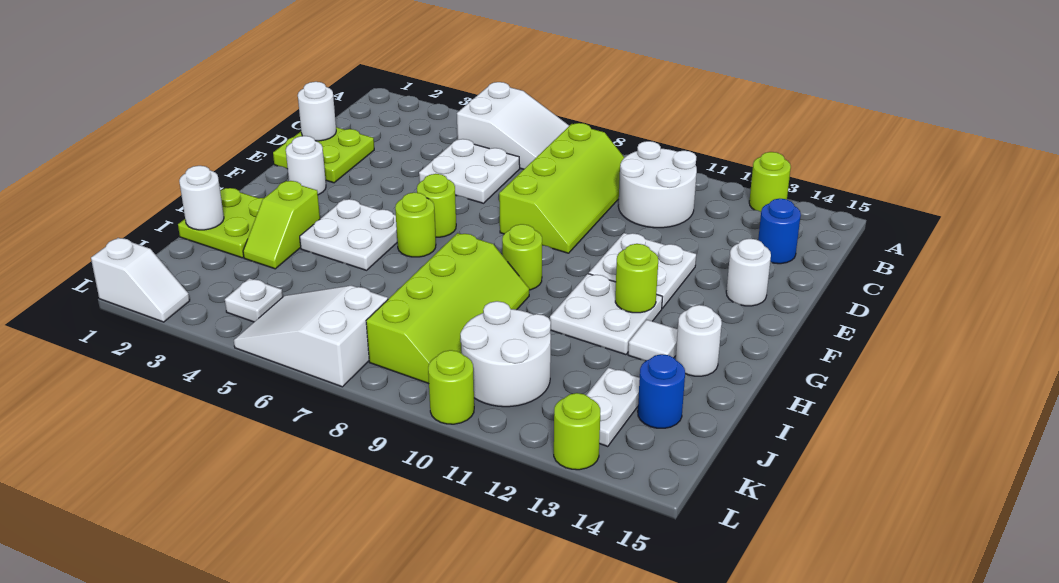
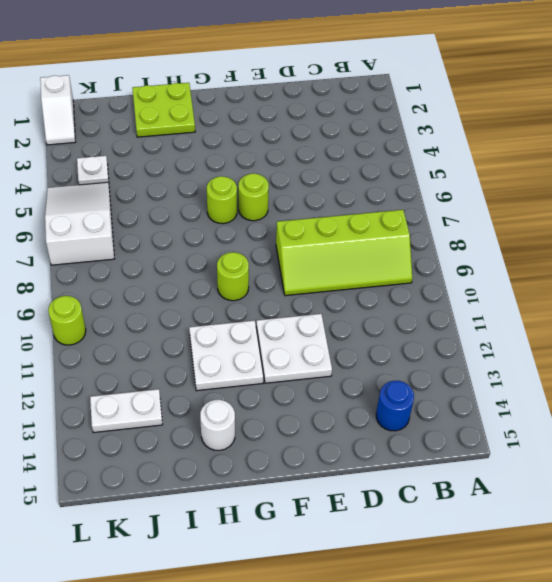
none -> white 2x3 slope [457,82,569,169]
none -> lime 1x1 round brick [749,152,791,212]
none -> white 2x2 round brick [618,141,697,228]
none -> white 2x2 plate [419,139,520,203]

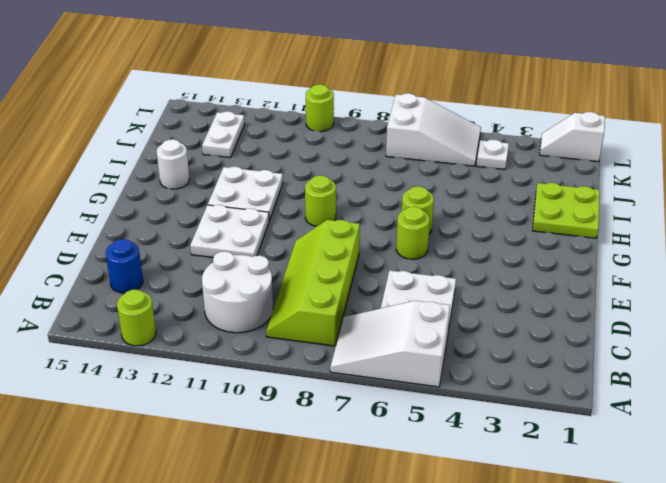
none -> lime 2x2 plate [273,127,374,183]
none -> white 1x1 round brick [726,239,771,306]
none -> white 1x1 round brick [286,136,326,195]
none -> white 2x2 plate [300,199,397,270]

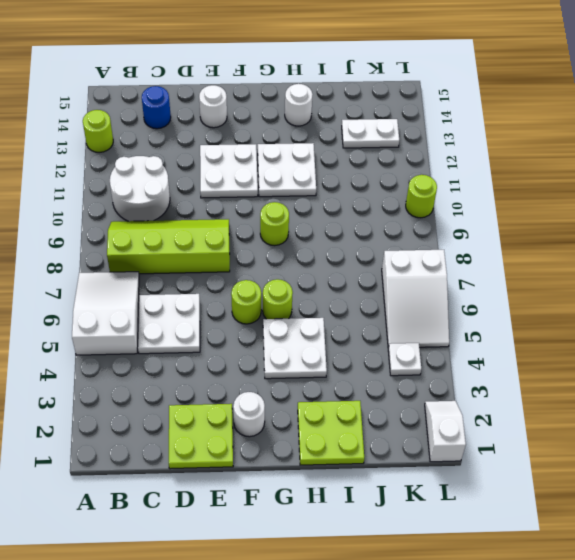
none -> lime 1x2 slope [243,181,320,269]
none -> lime 2x4 slope [366,233,529,384]
none -> white 1x1 tile [628,320,678,361]
none -> white 2x2 round brick [460,301,551,407]

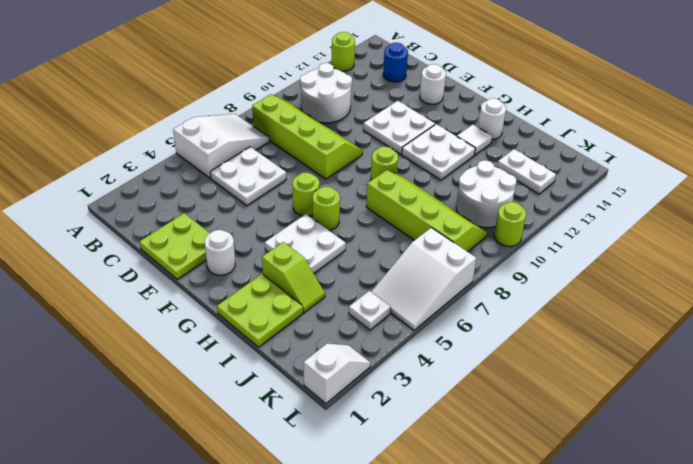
none -> blue 1x1 round brick [638,354,685,428]
none -> lime 1x1 round brick [554,393,600,470]
none -> white 1x1 round brick [298,82,336,141]
none -> lime 1x1 round brick [615,244,658,313]

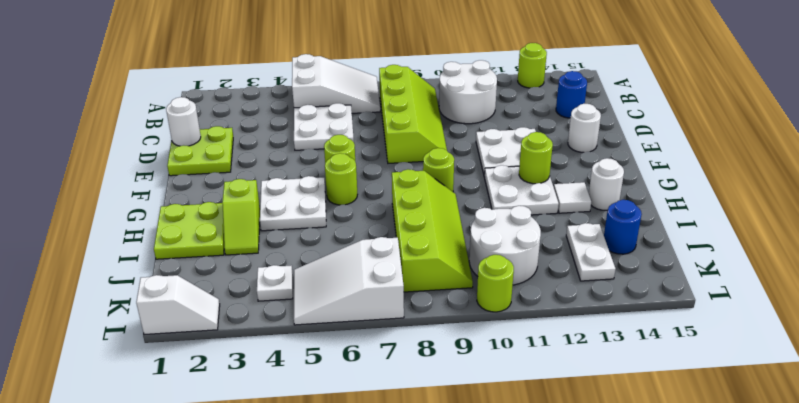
none -> white 1x1 round brick [286,136,326,195]
none -> lime 1x1 round brick [554,393,600,470]
none -> white 1x1 round brick [179,166,224,230]

